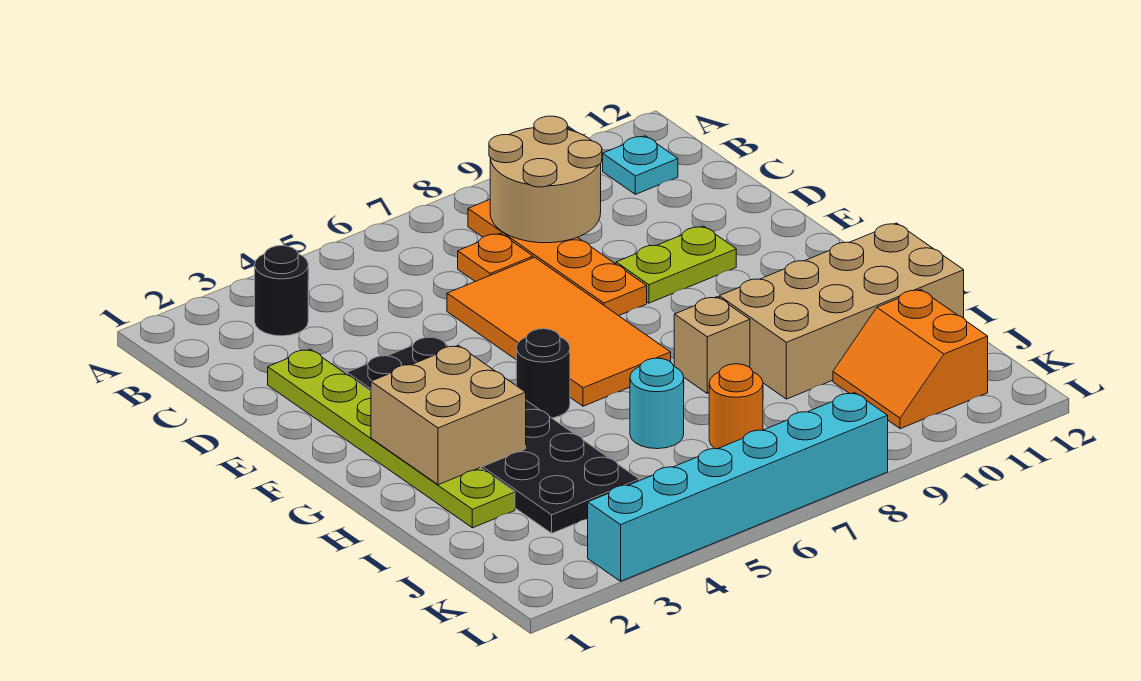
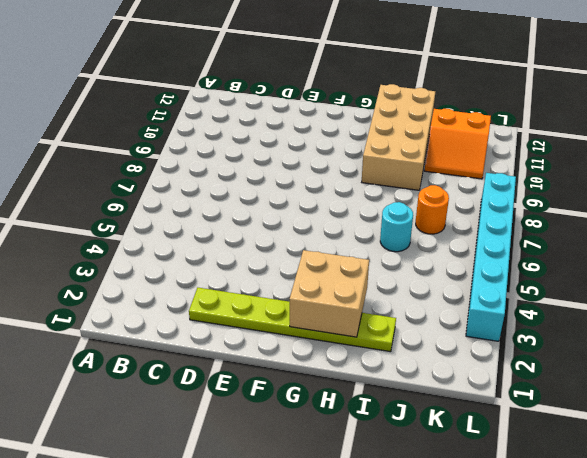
none -> black 1x1 round brick [255,246,308,336]
none -> orange 1x4 plate [468,200,647,316]
none -> cyan 1x1 plate [603,136,678,194]

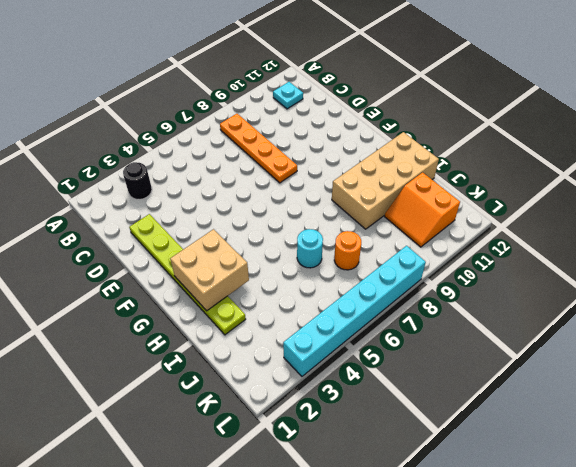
none -> orange 1x1 plate [458,233,533,282]
none -> orange 2x4 tile [447,257,671,406]
none -> black 2x6 plate [347,337,639,533]

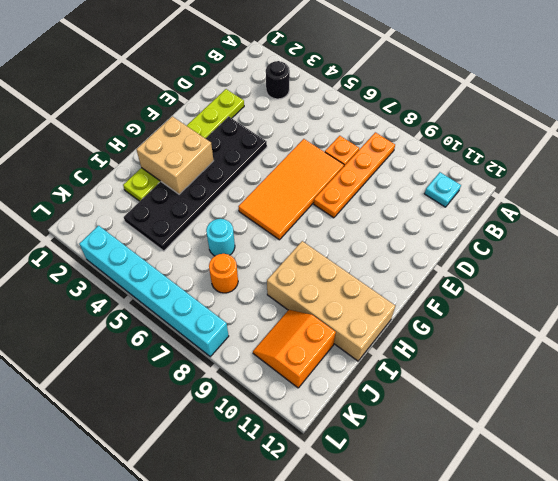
none -> lime 1x2 plate [616,226,736,303]
none -> black 1x1 round brick [516,329,570,418]
none -> tan 1x1 brick [674,297,750,393]

